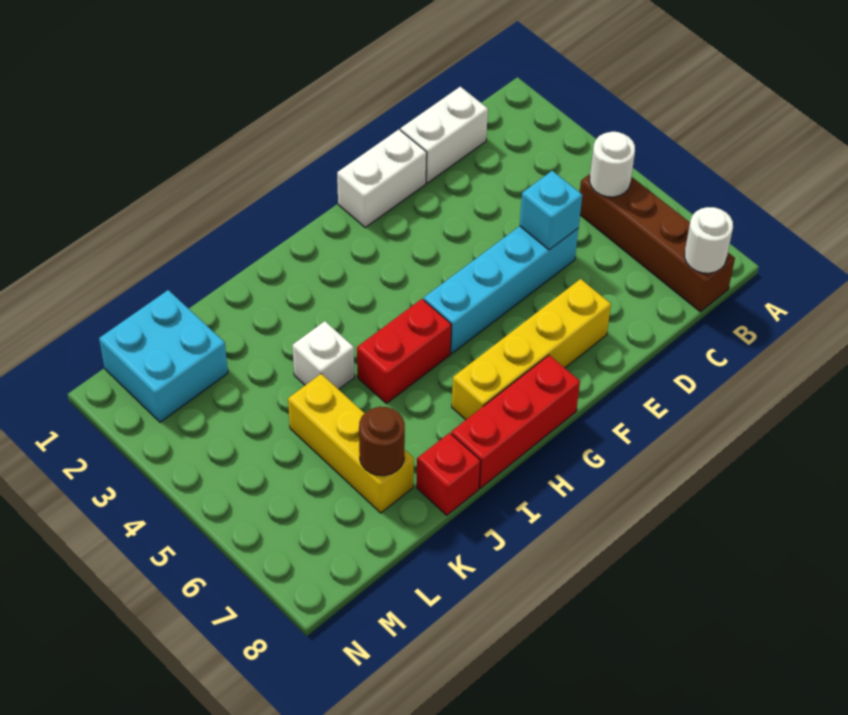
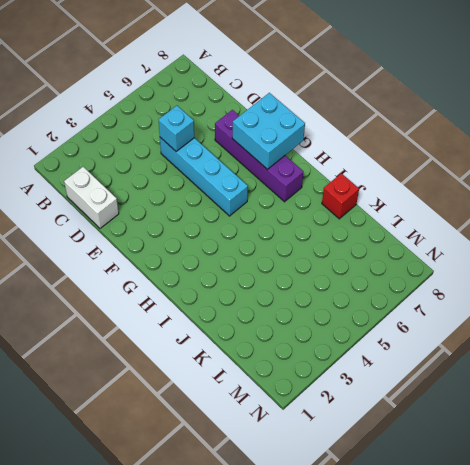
purple 1x4 brick [215,110,303,202] -> yellow 1x4 brick [452,279,611,420]
cyan 2x2 brick [232,93,305,170] -> cyan 2x2 brick moved to [99,290,228,422]
none -> brown 1x4 brick [580,174,735,312]
none -> white 1x2 brick [337,129,427,227]
none -> red 1x3 brick [451,355,580,488]

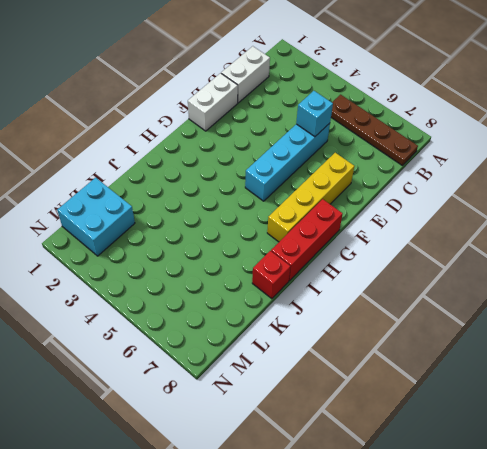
brown 1x4 plate [331,95,418,165] -> brown 1x4 brick [580,174,735,312]
none -> red 1x2 brick [357,299,451,403]
none -> white 1x1 brick [292,321,354,389]
none -> yellow 1x3 brick [288,374,414,513]

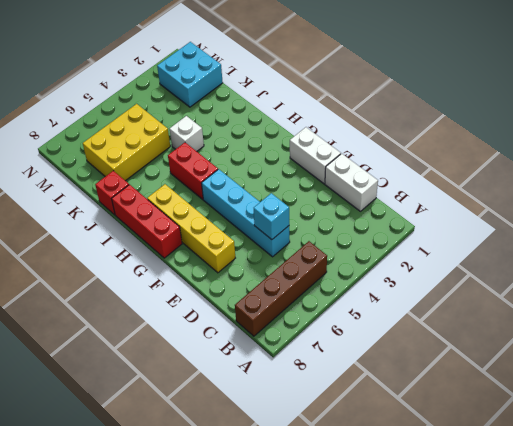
yellow 2x3 brick [83,104,170,181] -> yellow 1x3 brick [288,374,414,513]
none -> white 1x1 round brick [590,132,635,197]
none -> white 1x1 round brick [685,207,733,273]
none -> brown 1x1 round brick [359,407,405,476]

